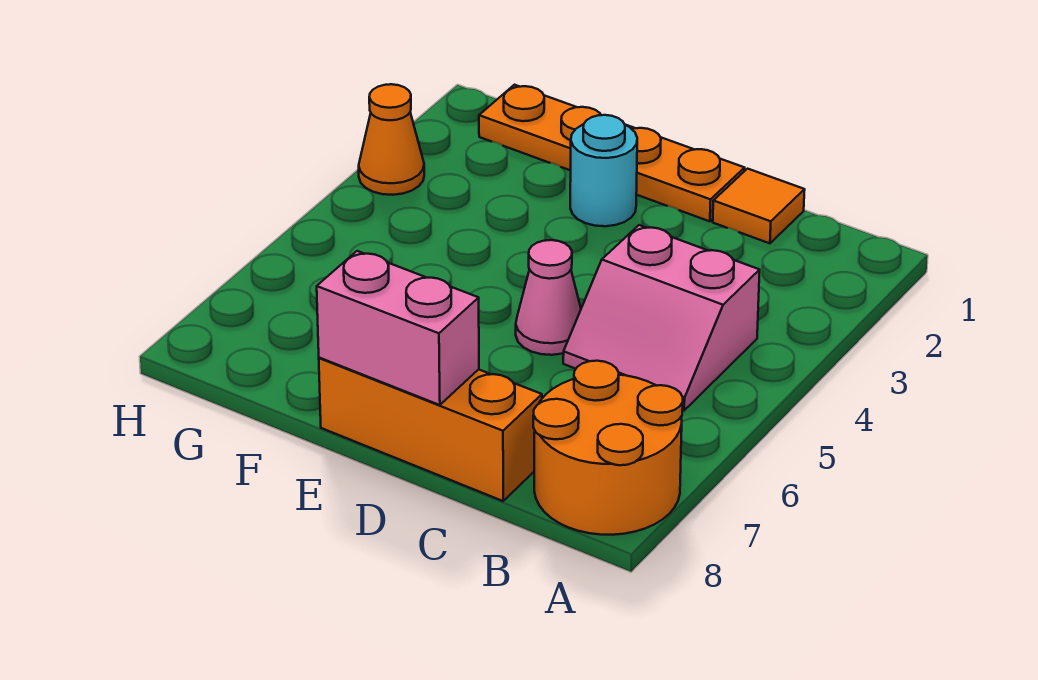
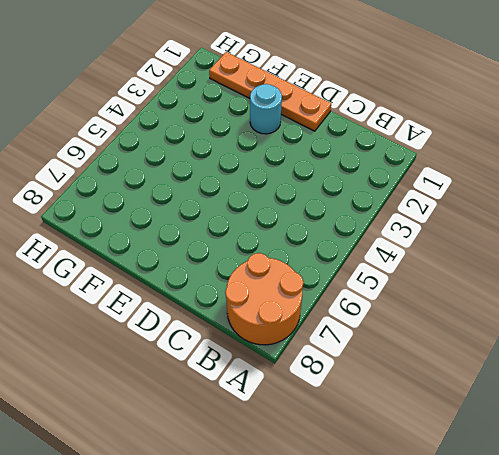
none -> pink 2x2 slope [563,225,760,410]
none -> orange 1x1 tile [713,169,805,243]

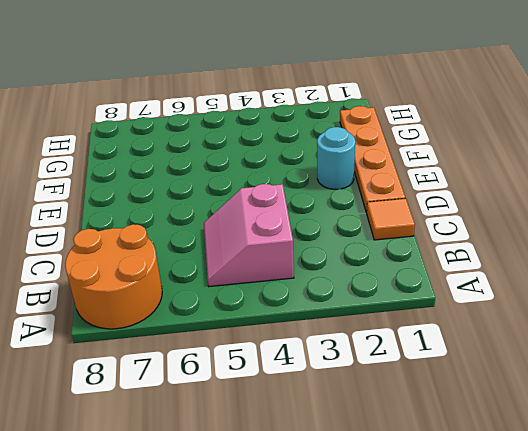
none -> orange 1x3 brick [319,358,542,501]
none -> pink 1x1 cone [516,240,581,355]

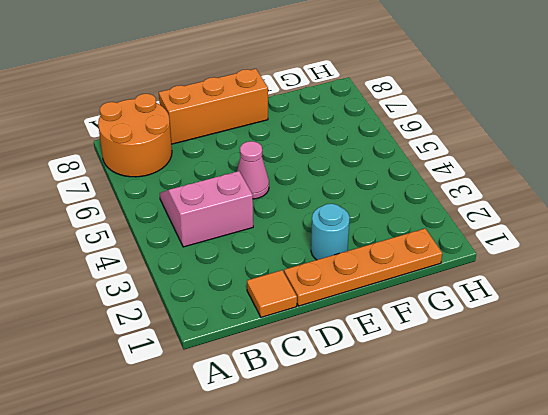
none -> orange 1x1 cone [359,84,424,195]
none -> pink 1x2 brick [317,251,479,405]

